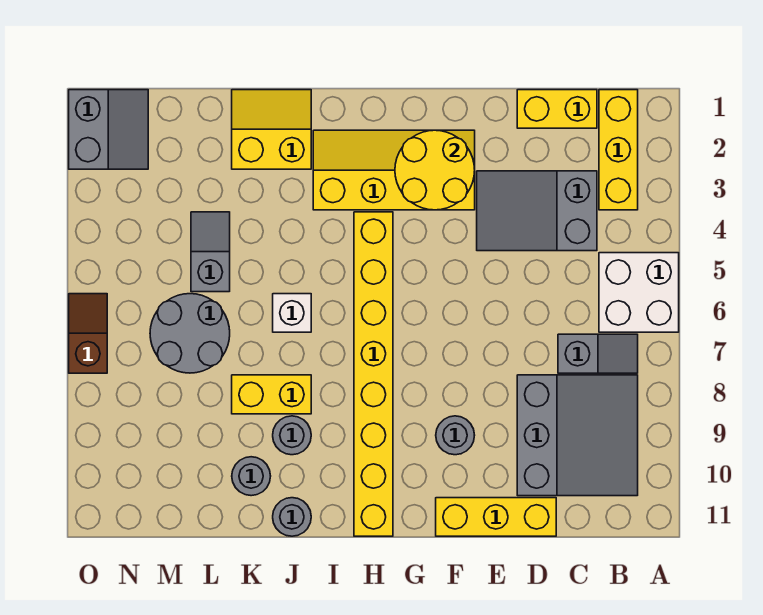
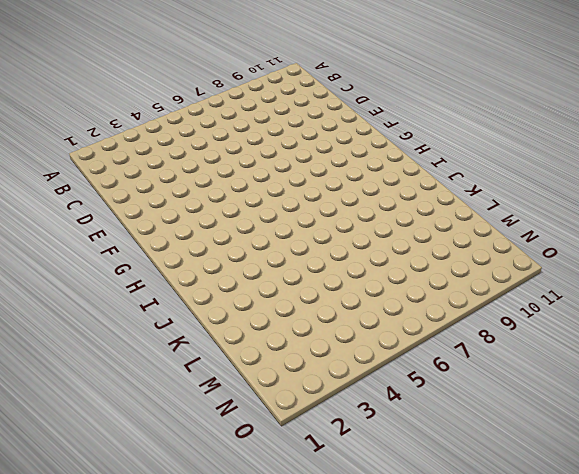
none -> white 2x2 brick [599,253,679,332]
none -> yellow 1x3 brick [599,90,638,210]
none -> grey 1x2 slope [558,334,638,373]

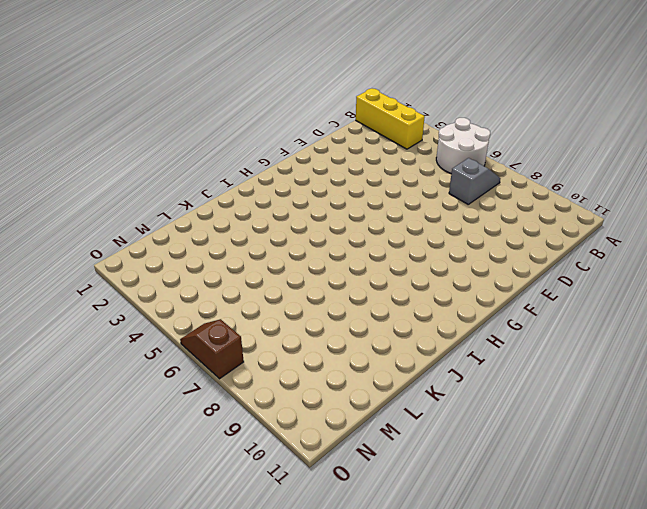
white 2x2 round brick [436,118,490,173] -> white 2x2 brick [599,253,679,332]
none -> grey 3x3 slope [517,375,638,496]
none -> yellow 1x2 brick [517,90,597,128]
none -> grey 2x3 slope [477,171,597,251]

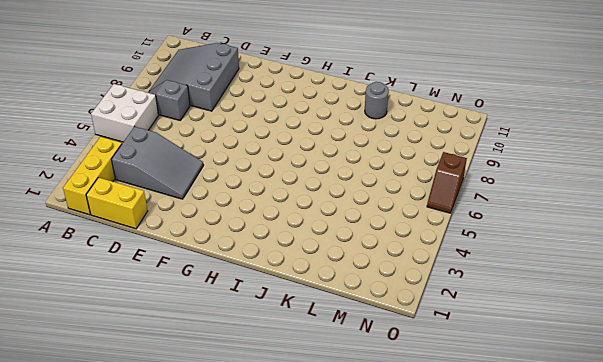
none -> yellow 1x3 brick [436,498,556,536]
none -> yellow 2x4 slope [313,130,475,210]
none -> grey 1x1 round brick [436,416,475,455]

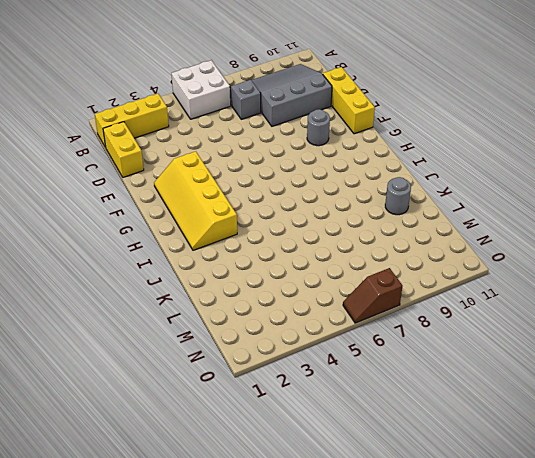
none -> grey 2x3 slope [477,171,597,251]
none -> yellow 1x8 brick [354,212,393,536]
none -> yellow 2x2 slope [232,90,311,169]

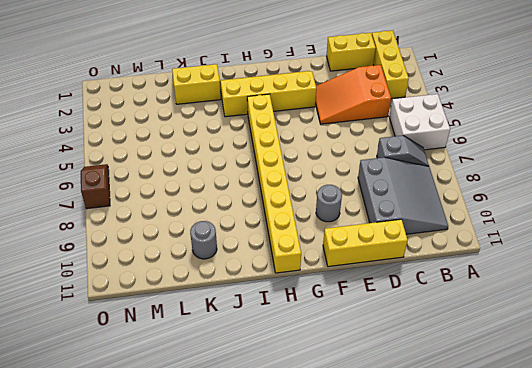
orange 2x3 slope [315,65,391,124] -> grey 2x3 slope [477,171,597,251]
none -> white 1x1 brick [273,294,311,332]
none -> yellow 1x2 brick [232,375,311,414]
none -> grey 1x1 round brick [273,416,311,455]

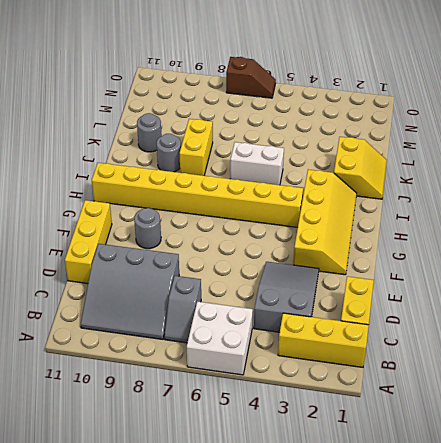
white 1x2 brick [230,142,284,185] -> white 1x1 brick [273,294,311,332]
none -> grey 1x1 round brick [273,498,311,536]
none -> grey 1x2 slope [191,212,230,292]
none -> grey 2x2 round brick [150,294,230,373]

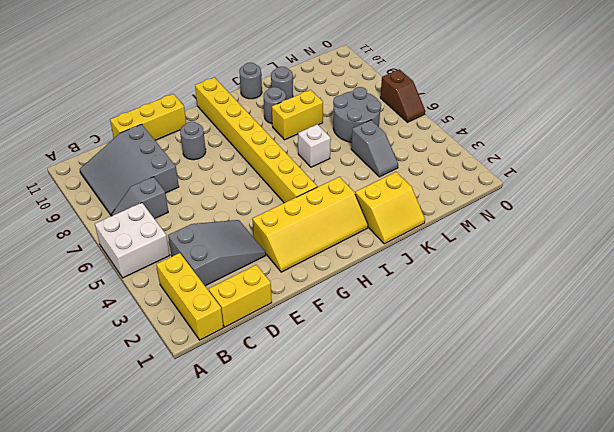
none -> grey 2x2 slope [69,90,148,169]
none -> yellow 2x2 round brick [395,130,475,210]

